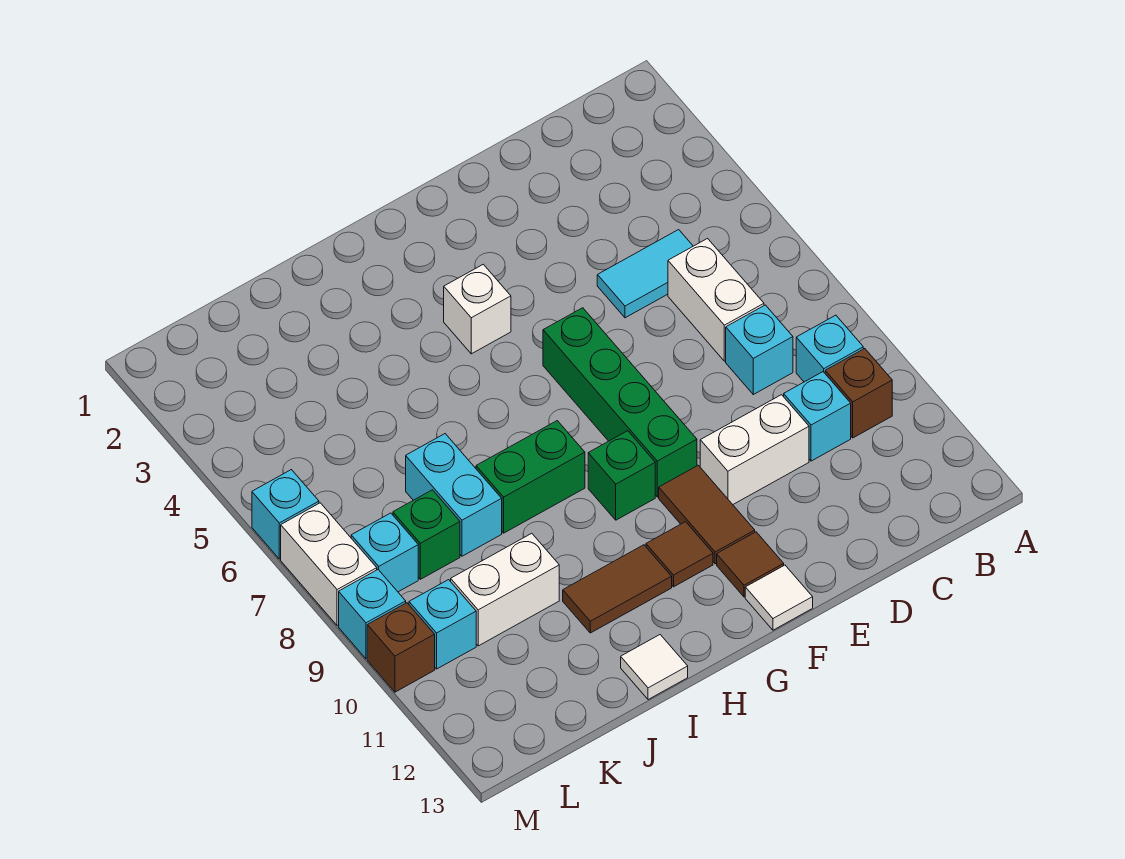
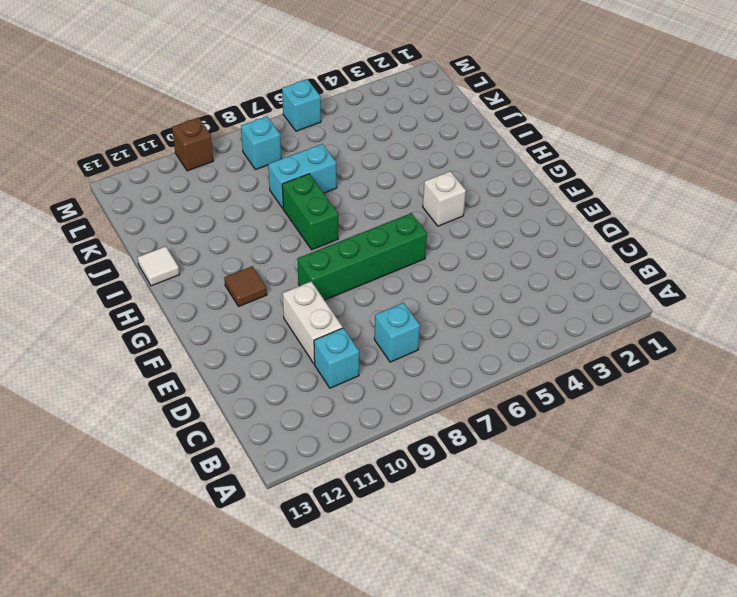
none -> cyan 1x1 brick [796,315,863,382]
none -> brown 1x1 brick [825,349,892,438]
none -> cyan 1x2 tile [597,230,693,318]

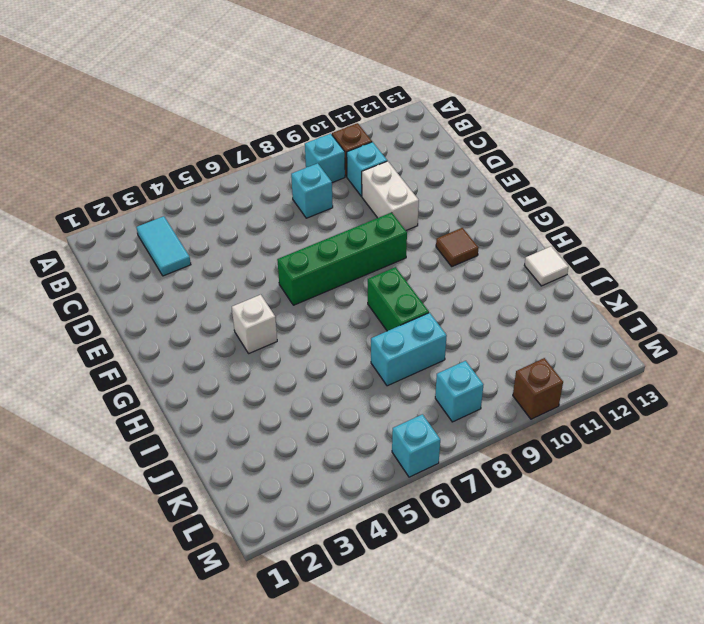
cyan 1x2 tile [136,216,191,276] -> cyan 1x2 tile moved to [597,230,693,318]
none -> white 1x2 brick [668,239,764,361]
none -> brown 1x2 tile [659,465,755,564]
none -> brown 1x1 tile [717,532,784,597]

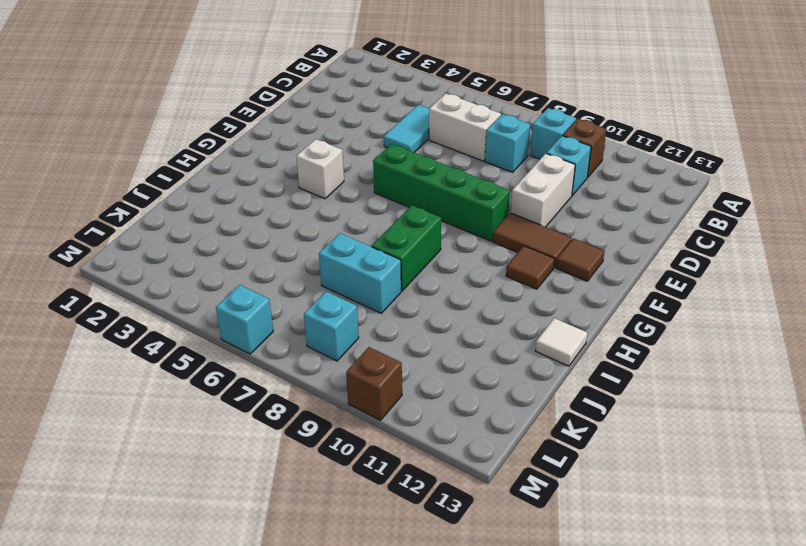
none -> white 1x1 tile [745,565,813,630]
none -> green 1x1 brick [588,431,655,520]
none -> brown 1x2 tile [563,545,672,633]

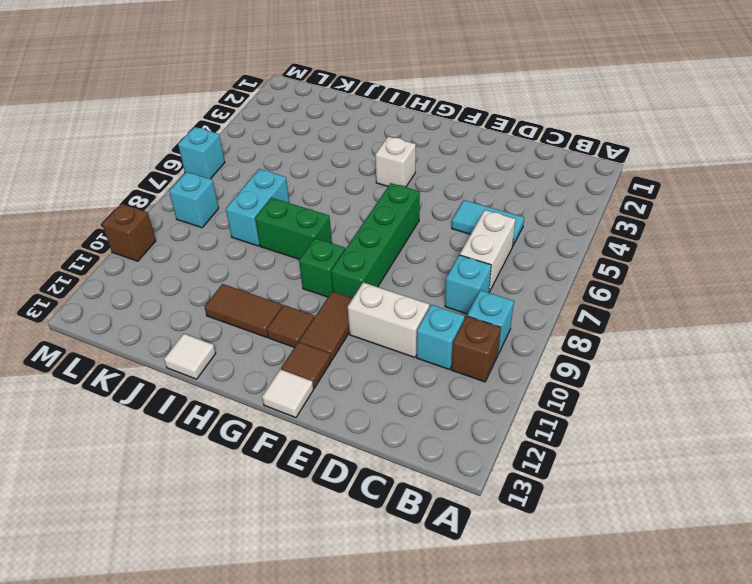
none -> white 1x2 brick [451,533,559,646]
none -> green 1x1 brick [393,490,460,579]
none -> cyan 1x1 brick [409,580,476,669]

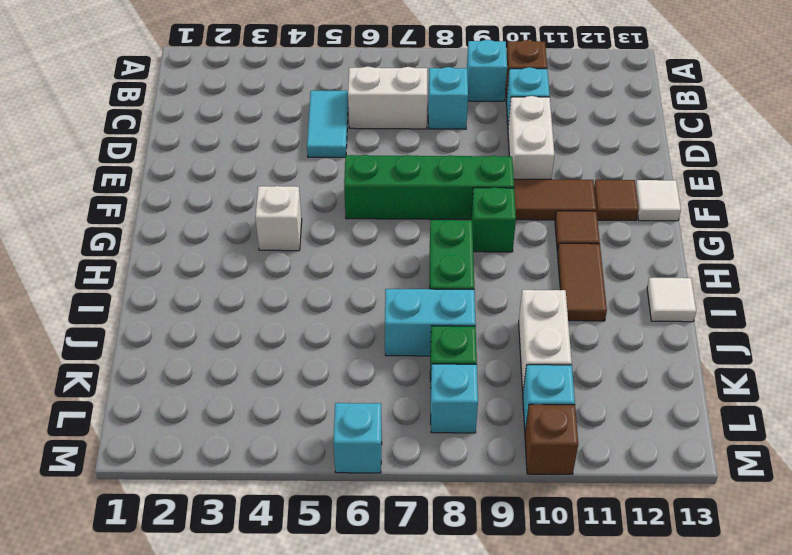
none -> white 1x2 brick [281,503,377,626]
none -> cyan 1x1 brick [339,570,406,659]

